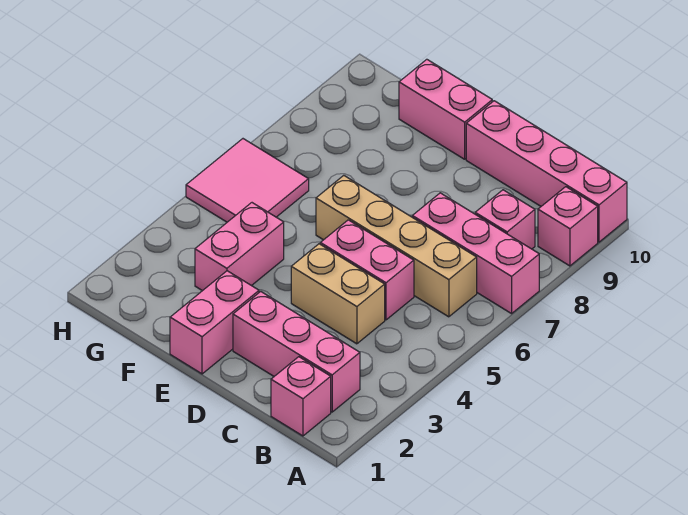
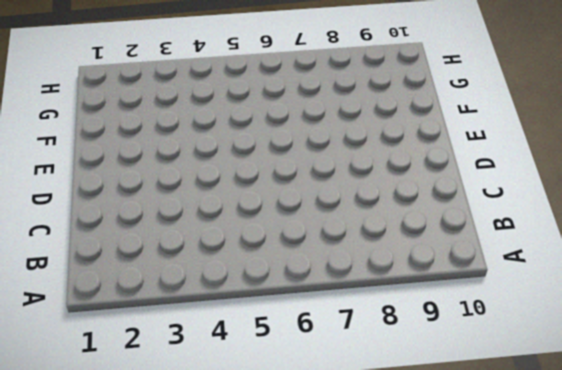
none -> pink 1x3 brick [412,193,539,314]
none -> pink 1x1 brick [538,187,598,266]
none -> pink 1x4 brick [466,101,627,242]

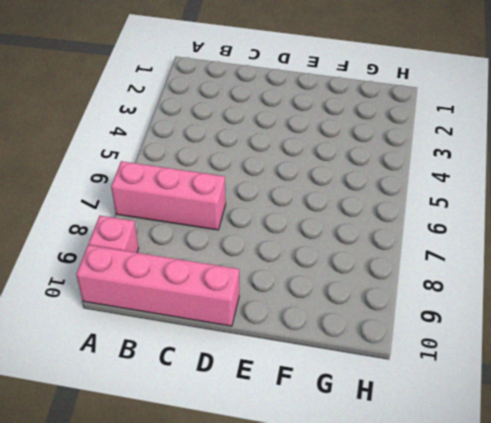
none -> pink 1x1 brick [271,357,331,436]
none -> pink 1x3 brick [233,291,360,412]
none -> tan 1x4 brick [316,175,477,317]

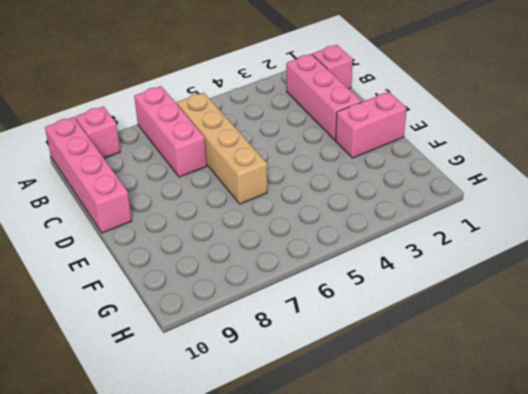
none -> pink 1x1 brick [475,190,535,249]
none -> tan 1x2 brick [291,244,385,344]
none -> pink 1x2 brick [320,220,414,320]

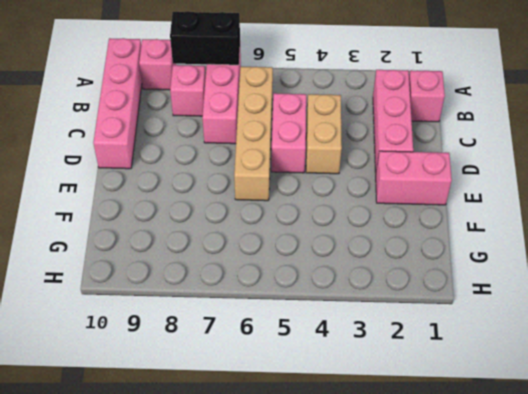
black 1x2 brick [170,11,240,65] -> none
none -> pink 1x2 brick [399,59,492,159]
none -> pink 1x2 brick [195,203,284,291]
none -> pink 2x2 tile [186,139,309,222]

